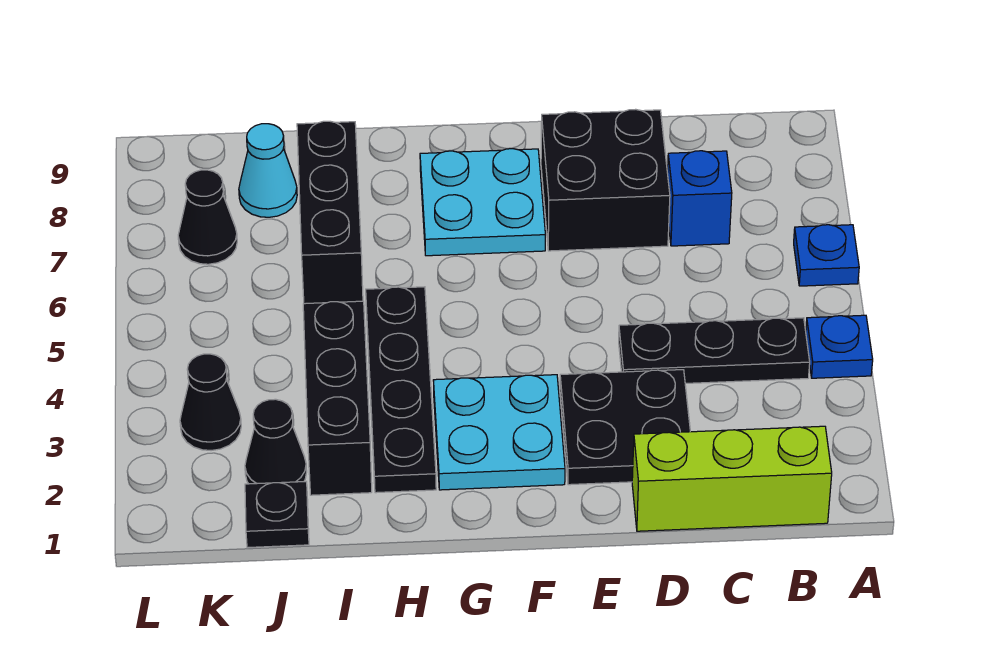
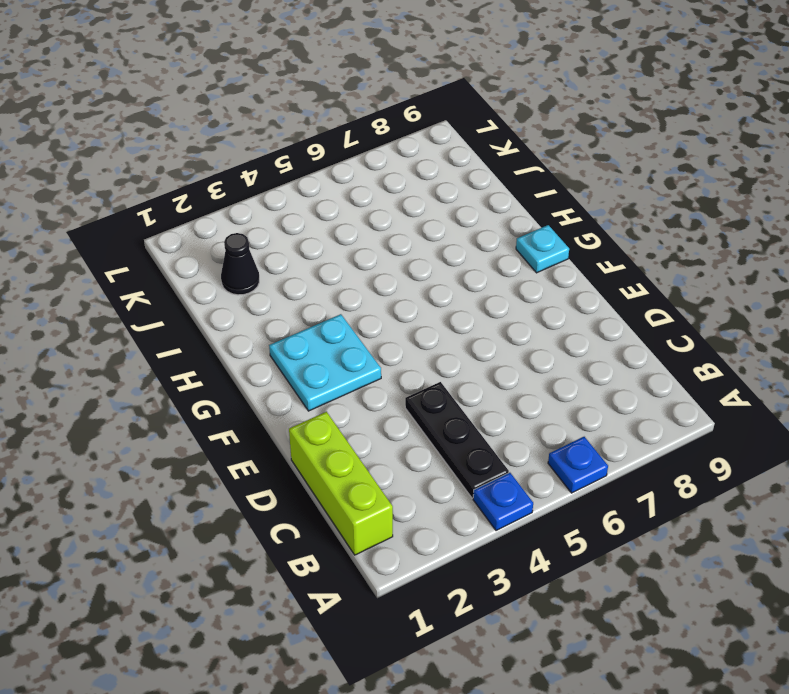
cyan 1x1 plate [516,225,569,273] -> none
none -> blue 1x1 brick [668,151,732,246]
none -> black 2x2 plate [560,370,690,485]
none -> black 2x2 brick [541,109,670,251]

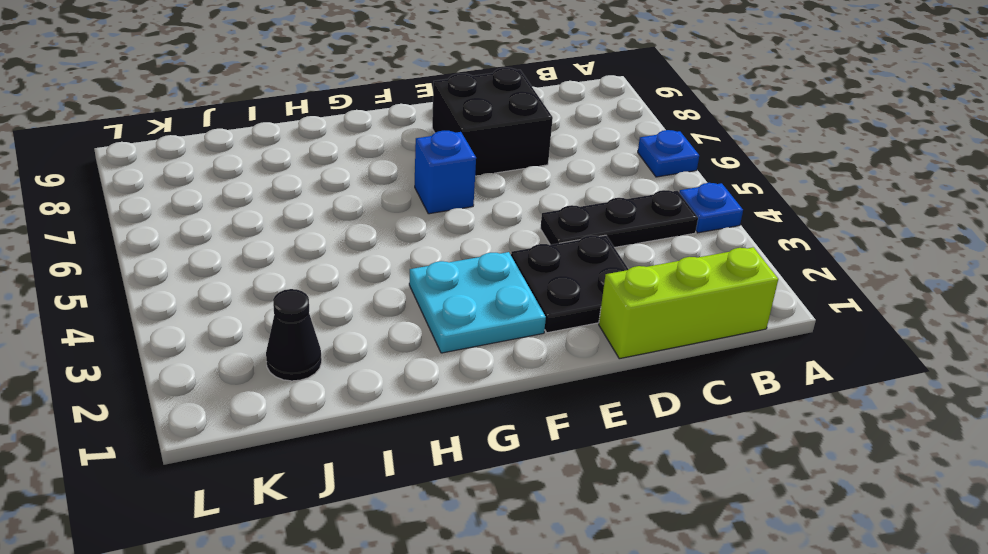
blue 1x1 brick [415,131,476,214] -> blue 1x1 brick moved to [668,151,732,246]
none -> cyan 2x2 plate [420,149,545,256]
none -> black 1x4 plate [366,287,436,493]
none -> black 1x3 brick [303,301,372,495]

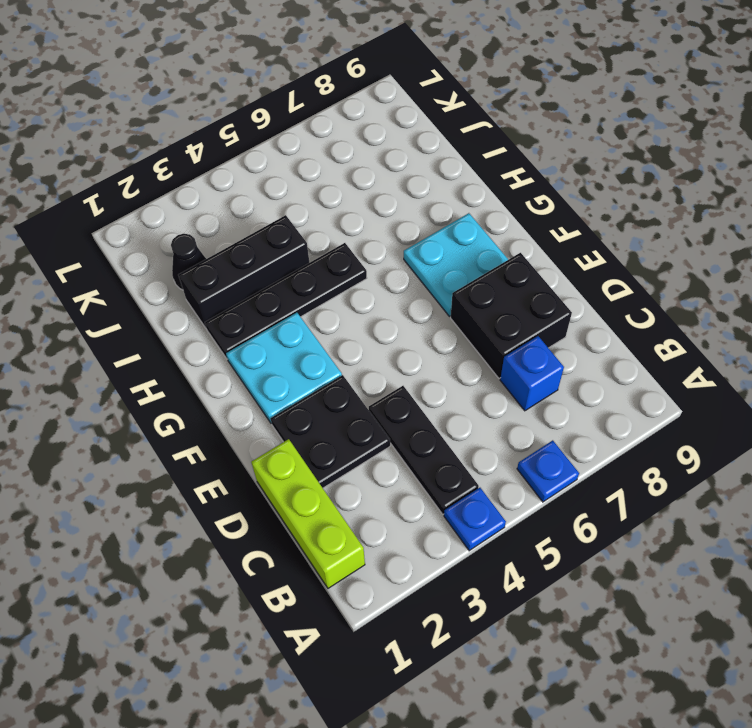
none -> black 1x3 brick [297,121,363,304]
none -> black 1x1 plate [245,482,309,548]
none -> cyan 1x1 cone [239,124,297,217]

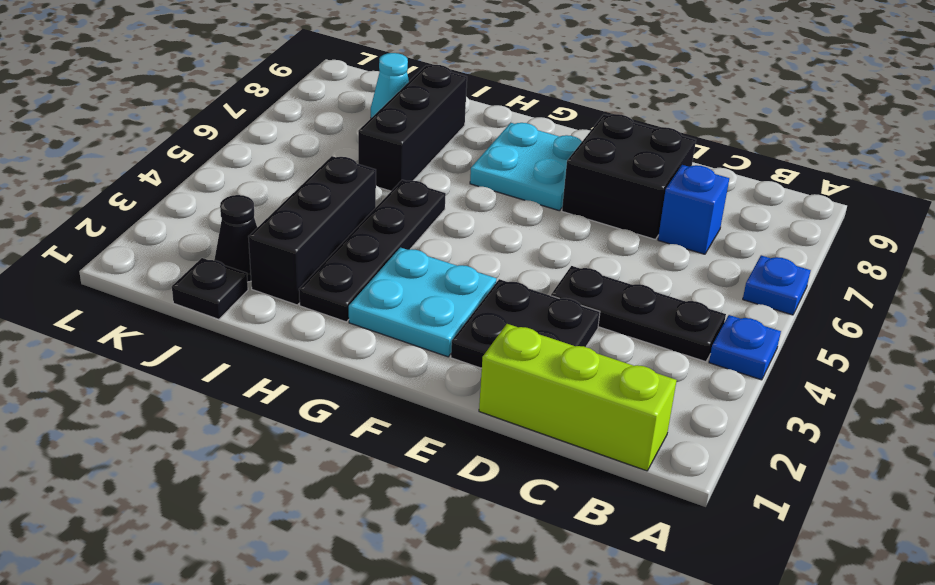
none -> black 1x1 cone [180,354,241,451]
none -> black 1x1 cone [178,170,237,264]

